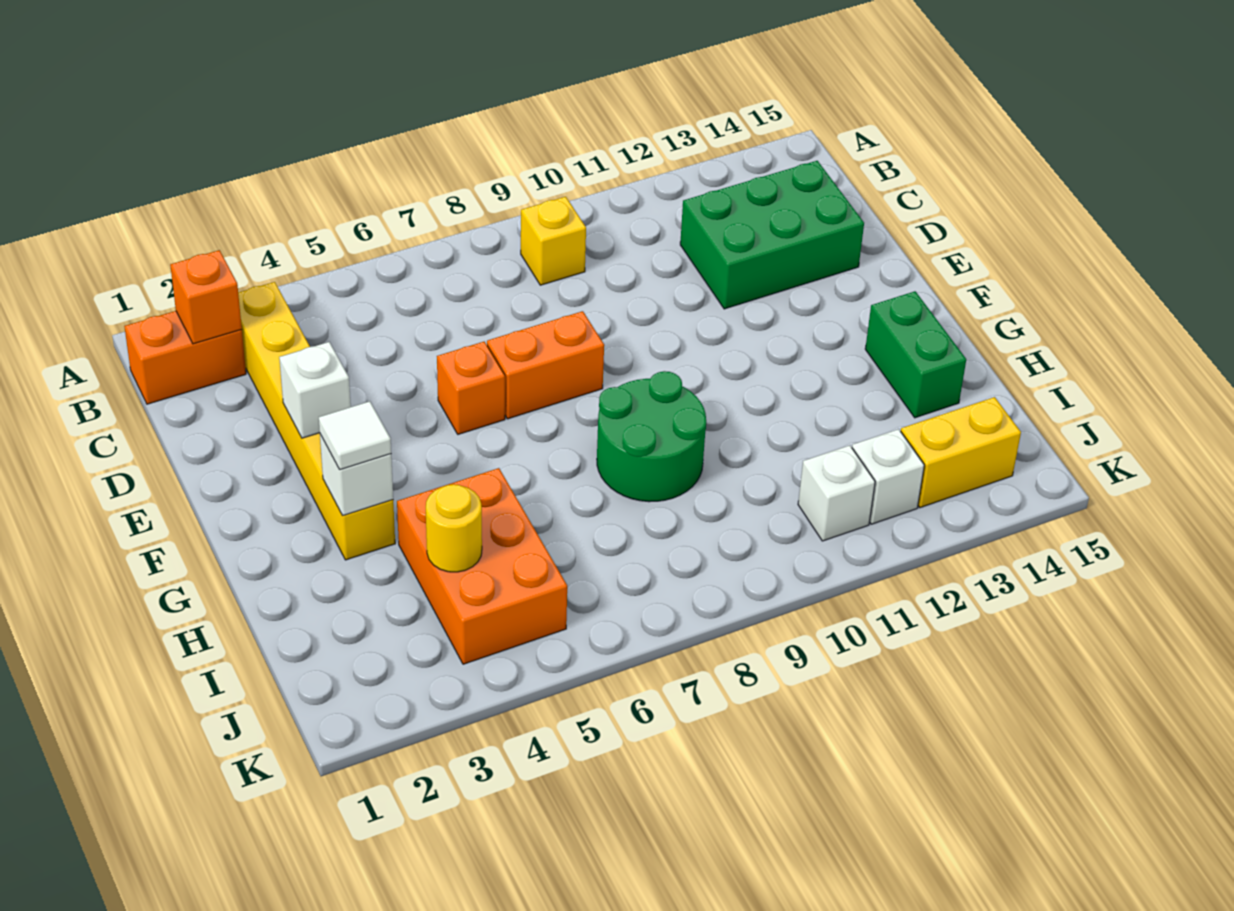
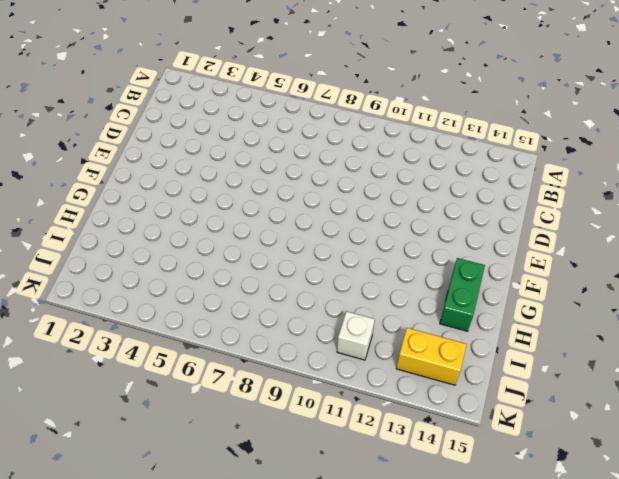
none -> orange 1x2 brick [124,311,246,404]
none -> yellow 1x6 brick [238,282,395,560]
none -> yellow 1x1 brick [521,197,586,285]

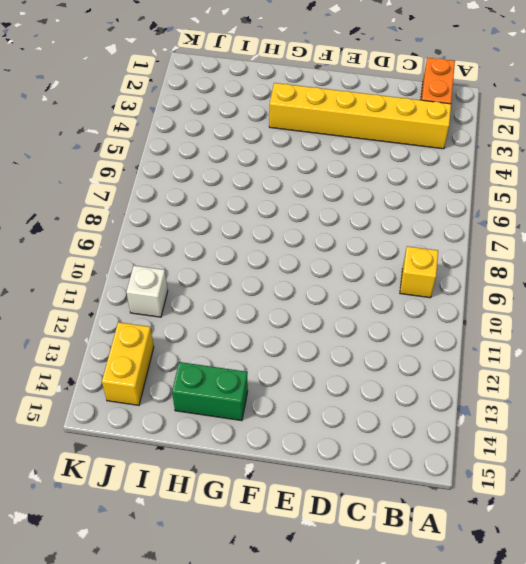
none -> green 2x3 brick [680,161,864,309]
none -> orange 1x1 brick [437,342,505,434]
none -> orange 1x2 brick [487,311,604,419]

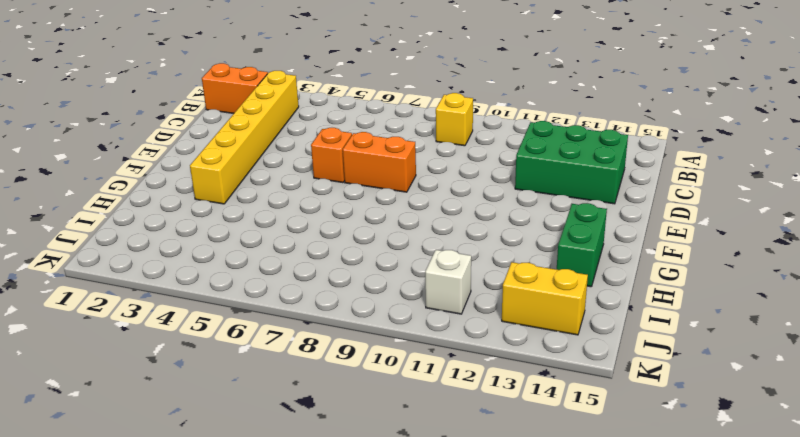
none -> green 2x2 round brick [597,371,706,502]
none -> orange 2x3 brick [397,468,567,664]
none -> white 1x1 brick [852,429,924,524]

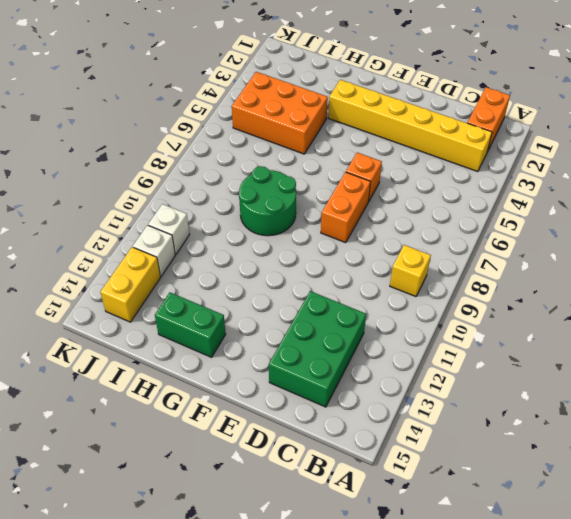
none -> orange 1x1 brick [170,250,242,344]
none -> white 1x1 brick [279,342,351,438]
none -> white 1x1 brick [320,434,393,515]

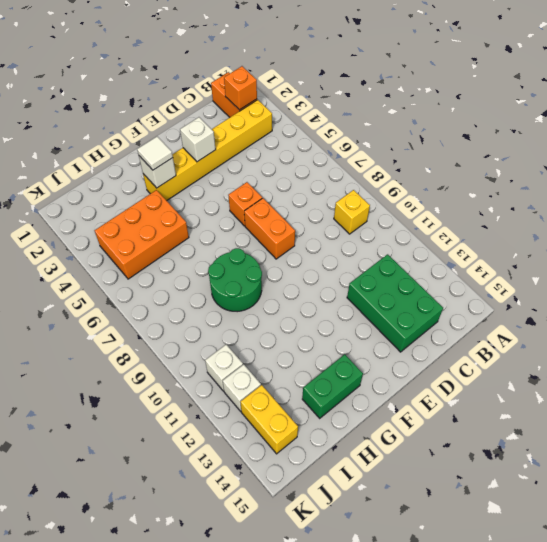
none -> yellow 1x1 round brick [426,484,482,572]

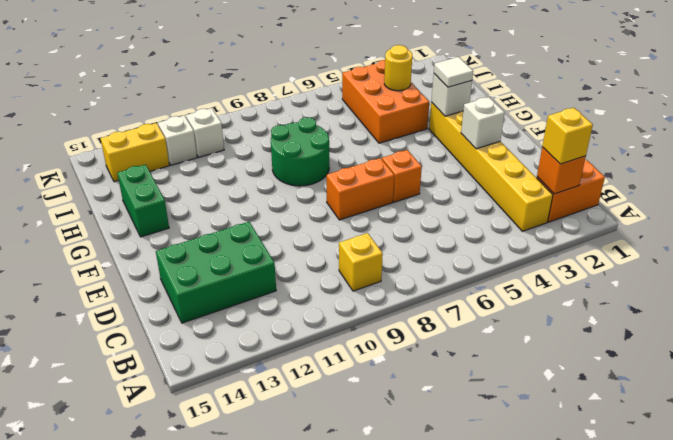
yellow 1x1 brick [542,108,593,164] -> none

